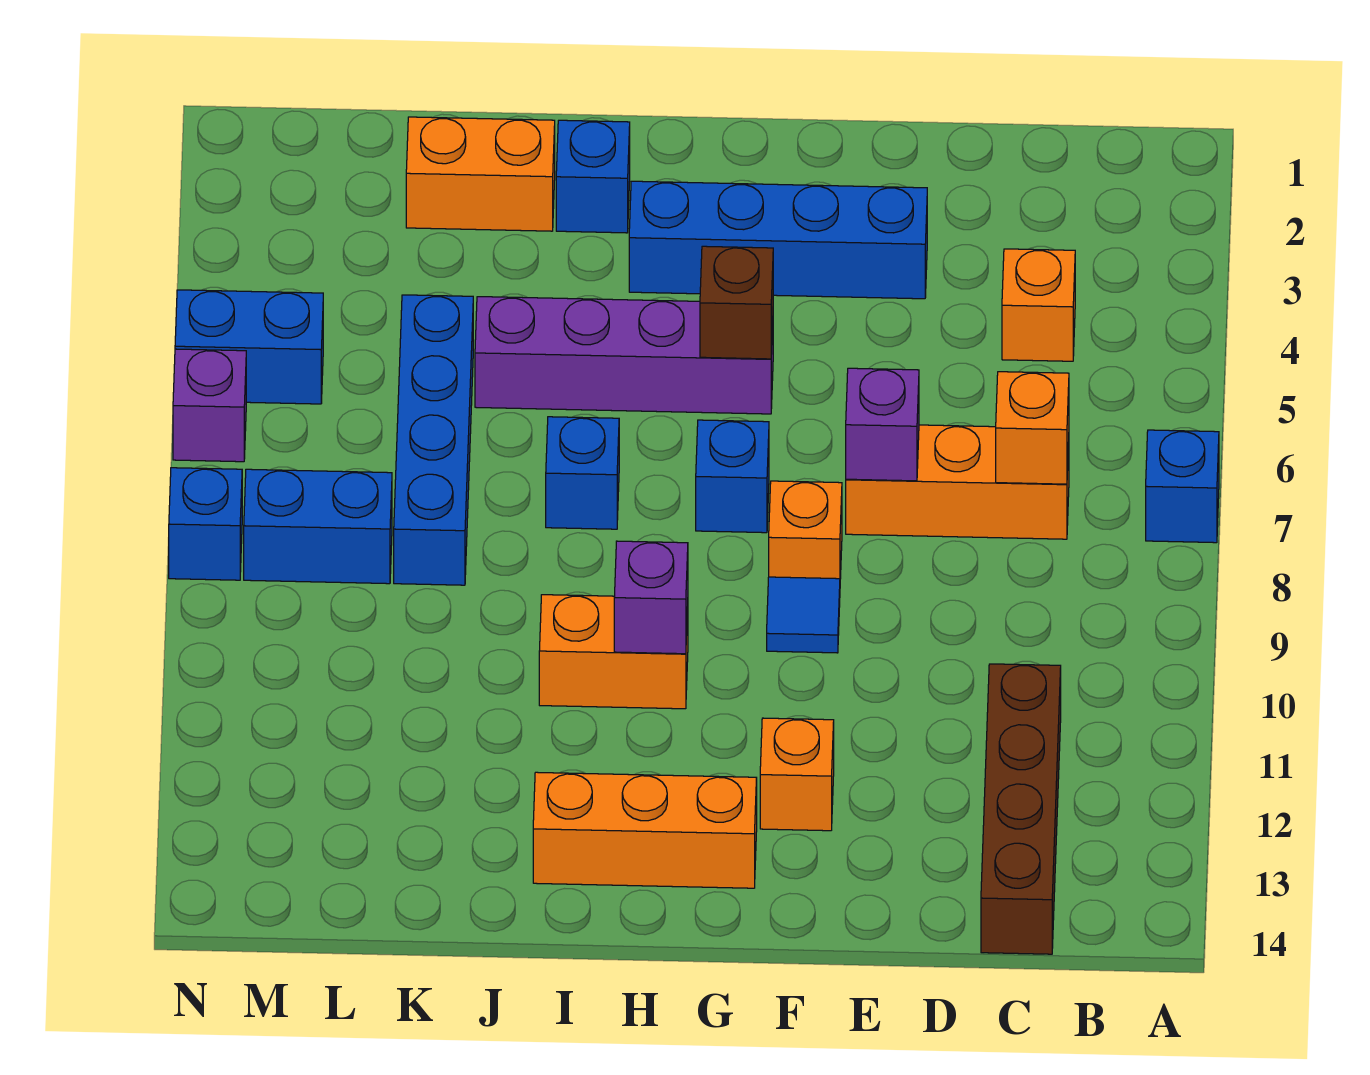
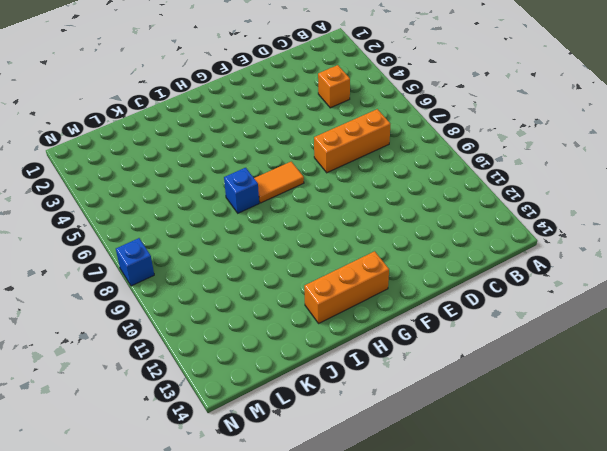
orange 1x2 tile [254,162,304,203] -> blue 1x1 brick [696,420,769,533]
none -> blue 1x1 brick [1146,430,1219,543]
none -> brown 1x4 brick [981,664,1061,954]
none -> blue 1x4 brick [629,181,927,299]

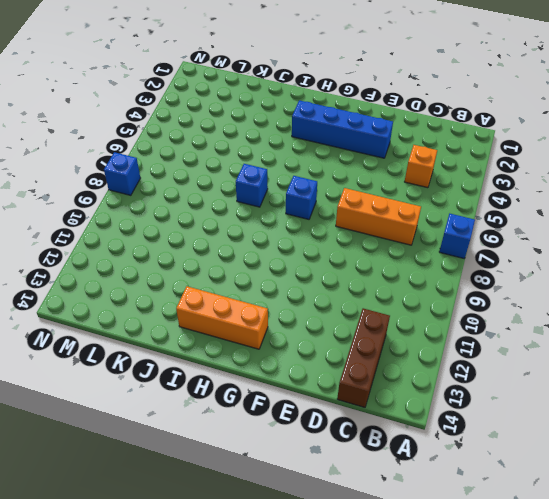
brown 1x3 brick [337,308,390,407] -> brown 1x4 brick [981,664,1061,954]
none -> orange 1x1 brick [769,481,842,579]
none -> blue 1x1 tile [767,577,840,653]
none -> orange 1x1 brick [760,718,834,831]

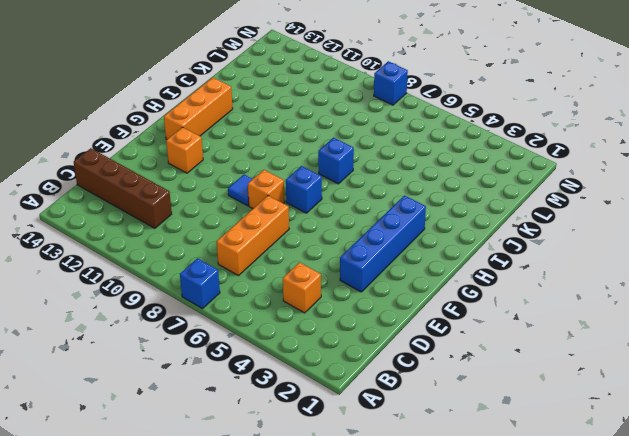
none -> purple 1x4 brick [475,297,773,414]
none -> orange 1x2 brick [539,595,688,709]
none -> blue 1x1 brick [556,120,630,233]

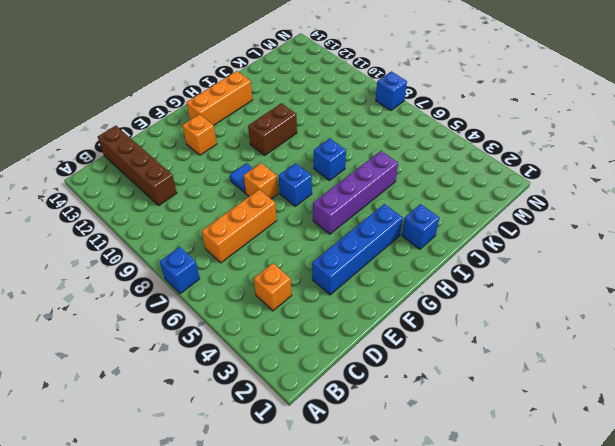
brown 1x2 brick [248,103,297,155] -> orange 1x2 brick [539,595,688,709]
none -> orange 1x2 brick [406,117,555,231]
none -> blue 1x4 brick [394,295,473,585]
none -> blue 1x2 brick [244,469,392,584]

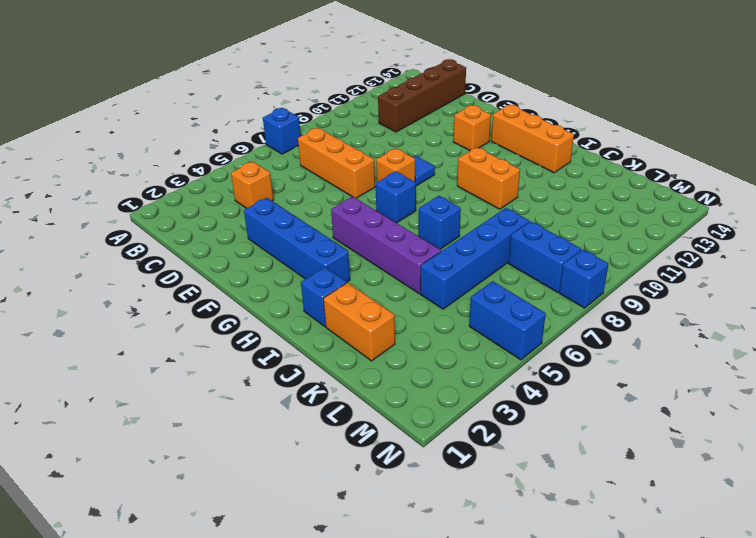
none -> purple 1x1 brick [173,349,246,462]
none -> orange 1x1 brick [996,372,1069,484]
none -> purple 1x1 brick [846,368,919,481]

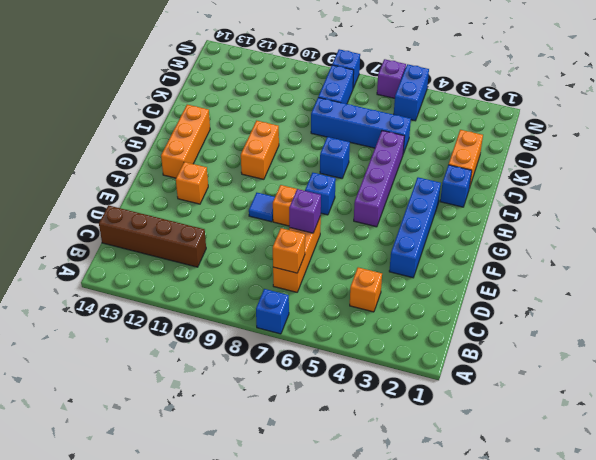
none -> brown 1x1 brick [700,246,773,359]
none -> purple 1x1 brick [614,541,688,654]

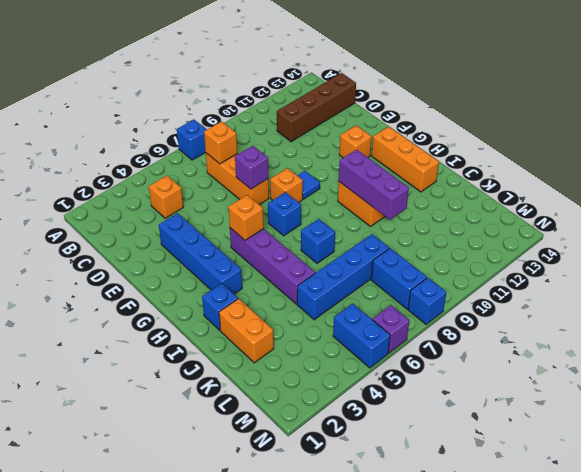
orange 1x1 brick [228,195,264,240] -> brown 1x1 brick [700,246,773,359]
purple 1x3 brick [339,150,409,220] -> purple 1x1 brick [614,541,688,654]

